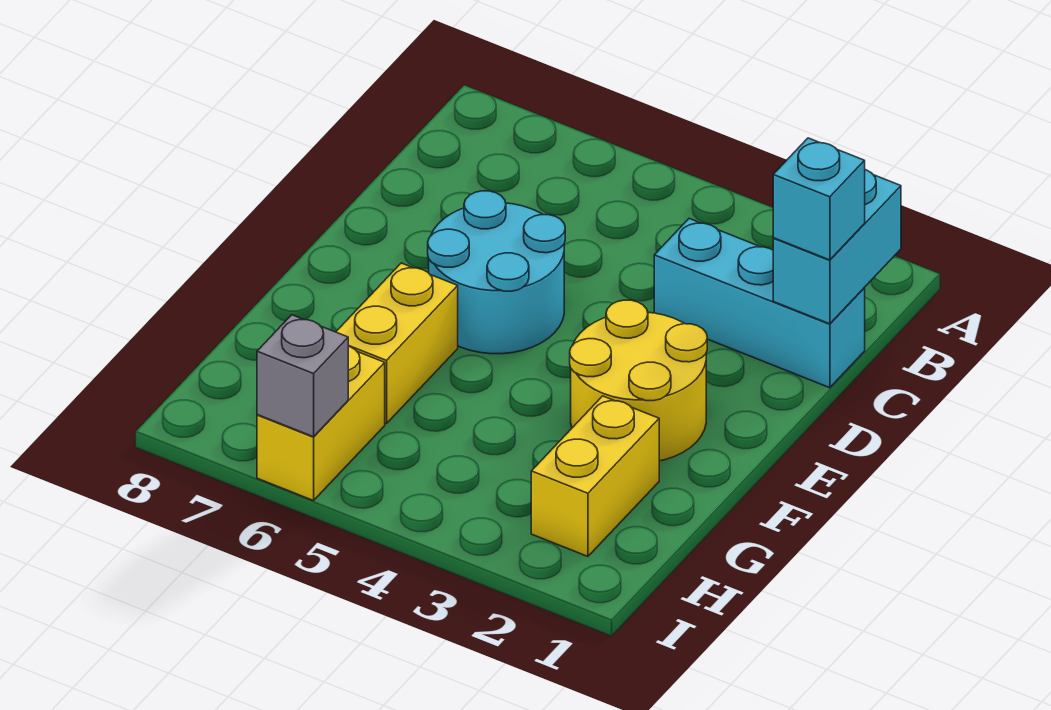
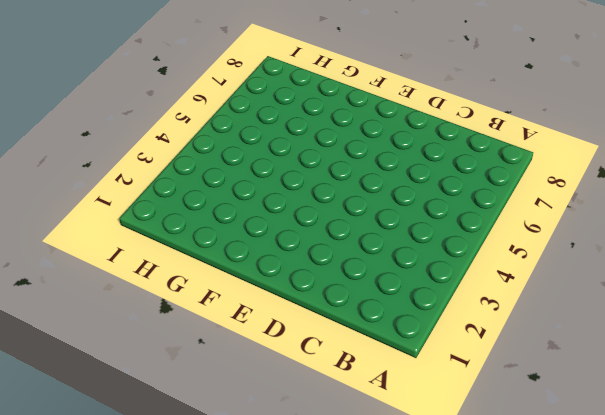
none -> cyan 1x3 brick [654,219,865,388]
none -> cyan 2x2 round brick [428,191,565,354]

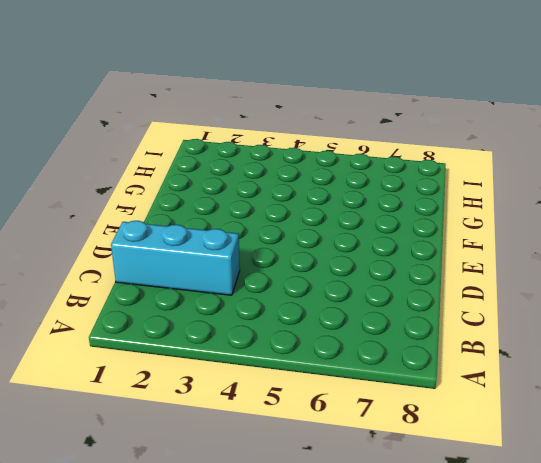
none -> cyan 2x2 round brick [428,191,565,354]
none -> yellow 2x2 round brick [570,300,707,461]

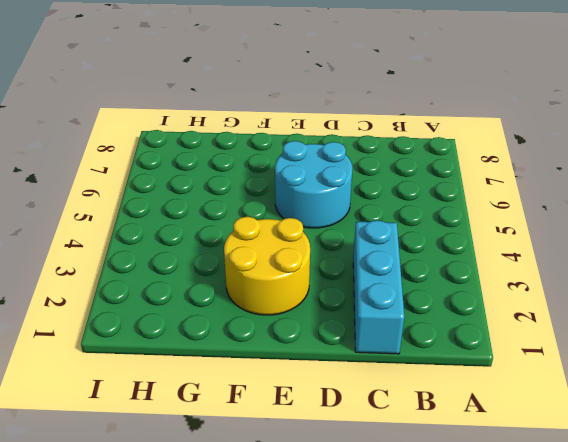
none -> yellow 1x2 brick [336,263,458,424]
none -> yellow 1x2 brick [531,396,659,556]

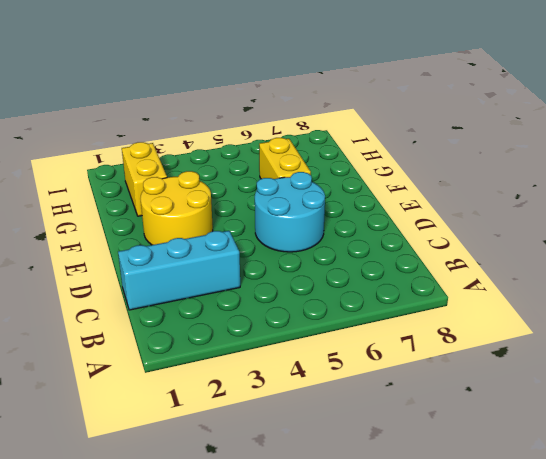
none -> yellow 1x2 brick [257,346,385,501]
none -> cyan 1x2 brick [773,170,901,324]

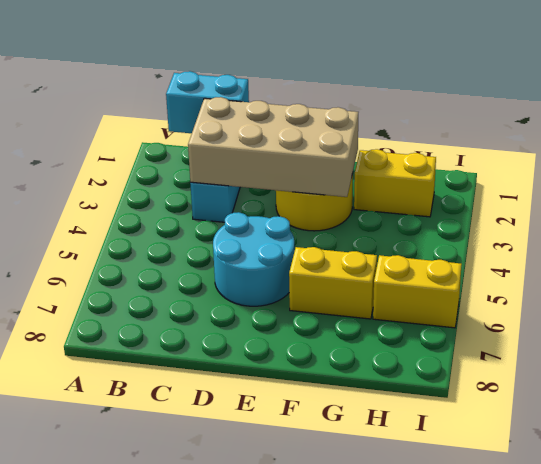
tan 2x4 brick [188,97,358,197] -> none
none -> grey 1x1 brick [257,315,348,437]
none -> cyan 1x1 brick [773,138,865,260]

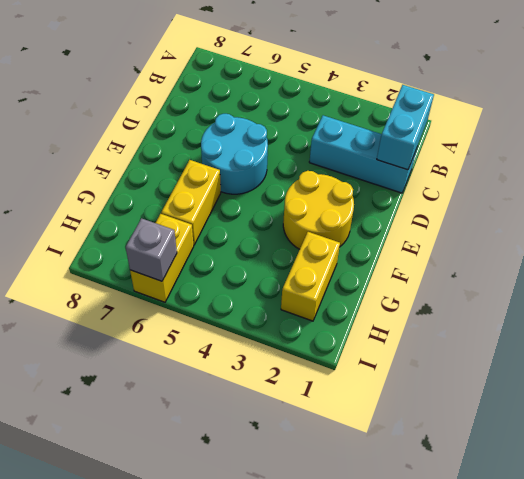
none -> cyan 1x1 brick [773,138,865,260]

